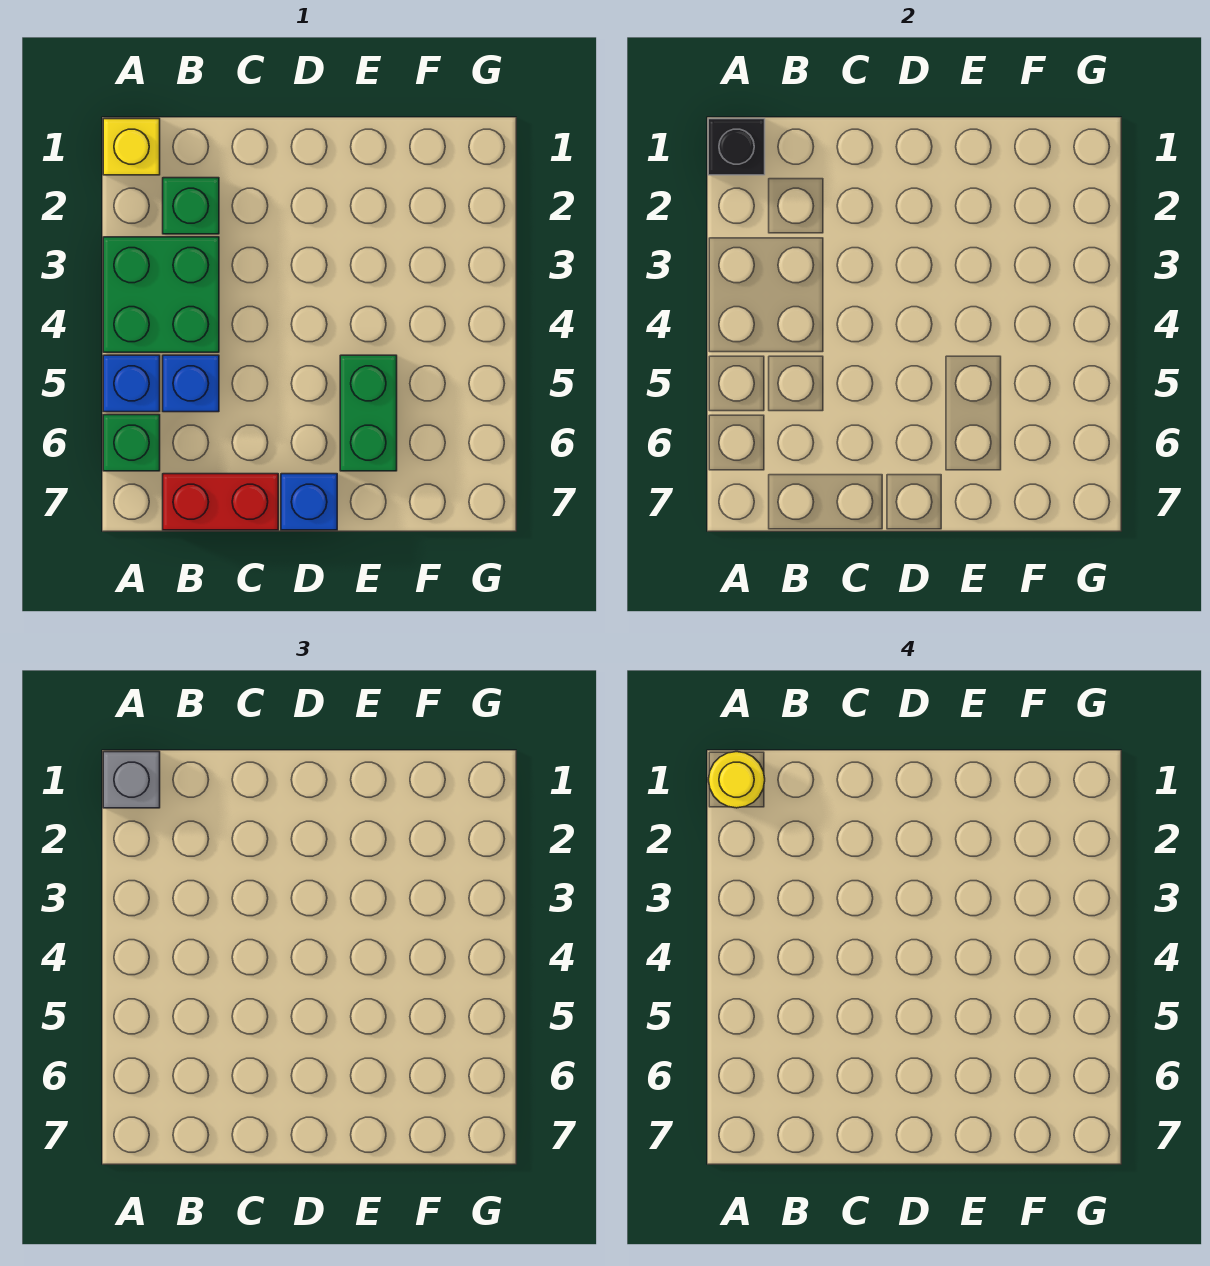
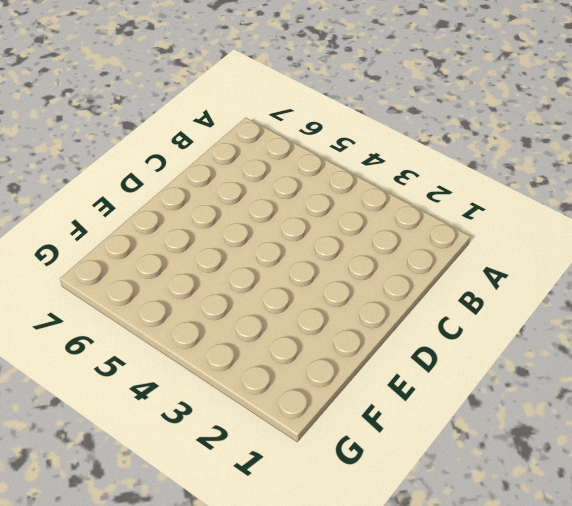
none -> yellow 1x1 brick [103,119,160,175]
none -> green 2x2 brick [103,237,219,352]
none -> blue 1x1 brick [103,355,160,412]

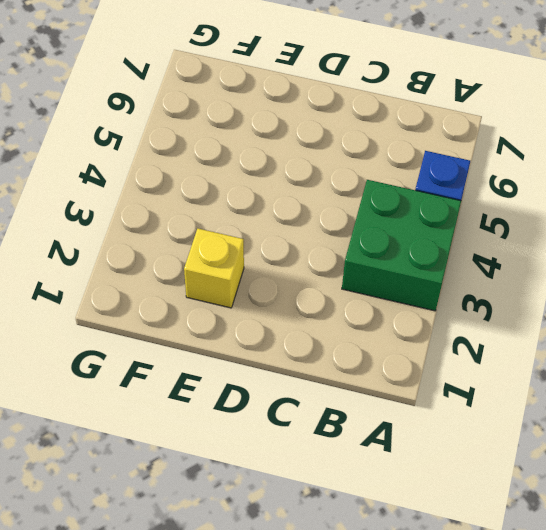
yellow 1x1 brick [184,229,244,308] -> yellow 1x1 brick moved to [103,119,160,175]
none -> green 1x1 brick [103,415,160,471]
none -> green 1x1 brick [163,178,219,234]
none -> blue 1x1 brick [163,355,219,412]

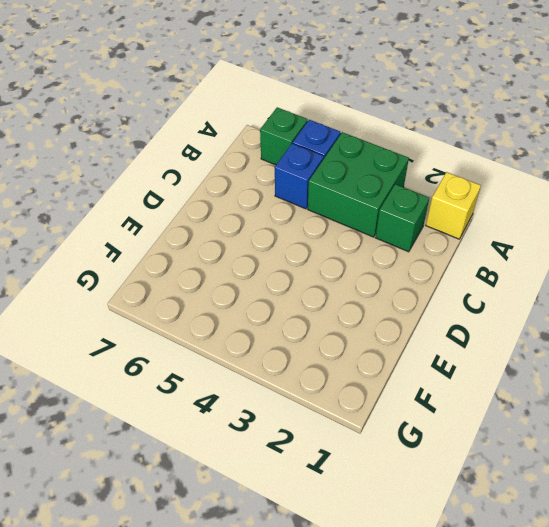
none -> red 1x2 brick [163,474,278,530]
none -> blue 1x1 brick [281,474,337,530]
none -> green 1x2 brick [340,355,397,471]

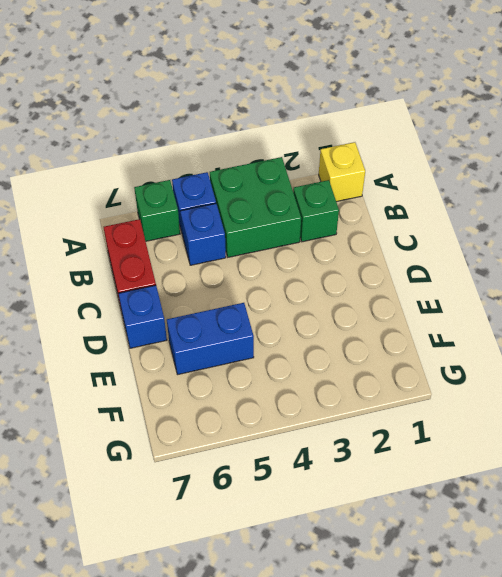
blue 1x2 brick [167,303,254,375] -> green 1x2 brick [340,355,397,471]
none -> black 1x1 brick [708,119,765,175]
none -> grey 1x1 brick [103,752,160,808]
none -> yellow 1x1 round brick [708,752,765,808]

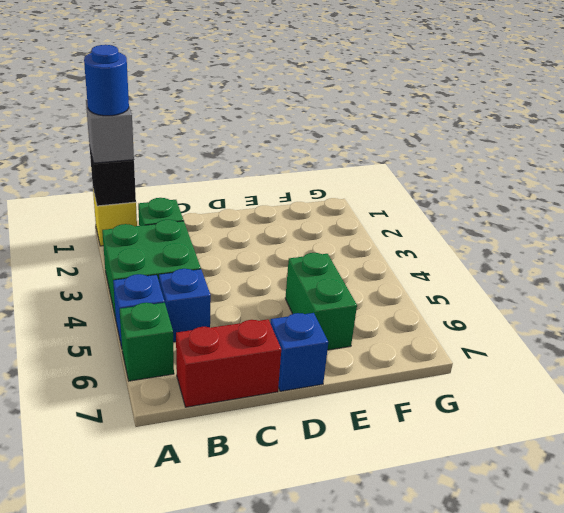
blue 1x1 round brick [84,45,129,116] -> yellow 1x1 round brick [708,752,765,808]

